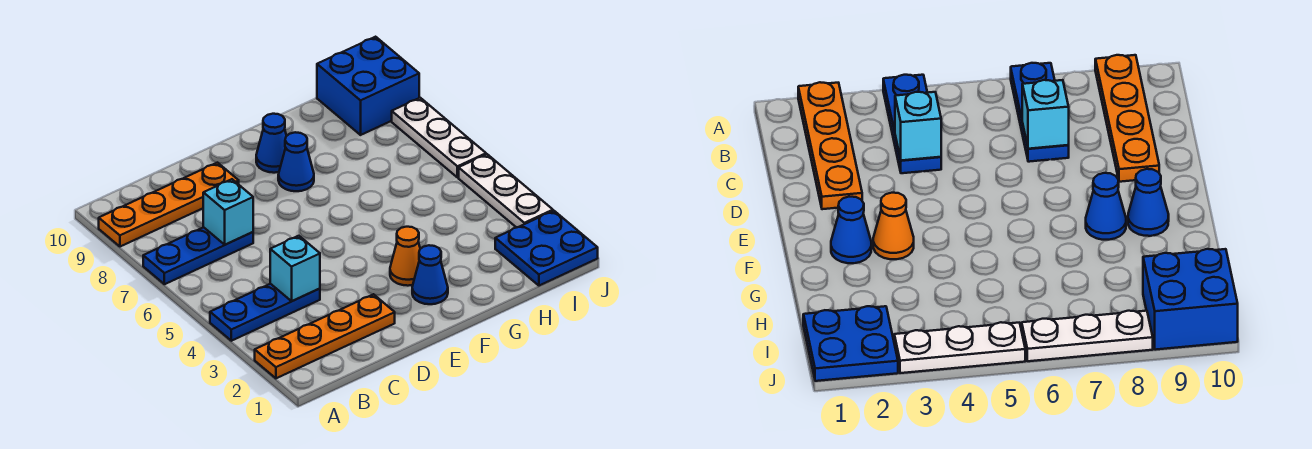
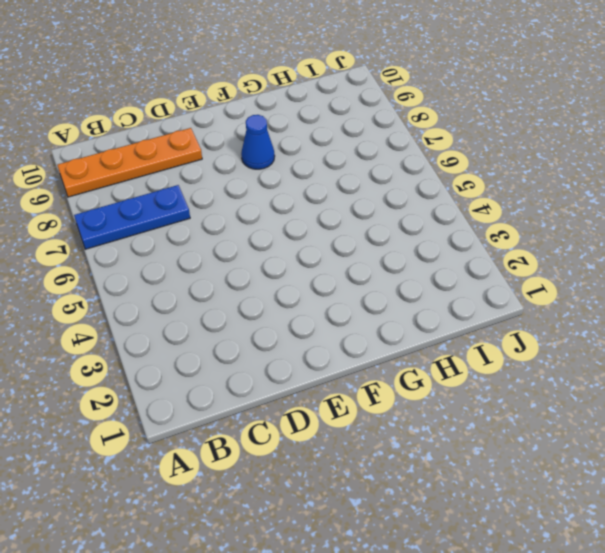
none -> orange 1x4 plate [255,294,395,378]
none -> blue 1x3 plate [210,284,320,341]
none -> blue 1x1 cone [412,245,448,304]

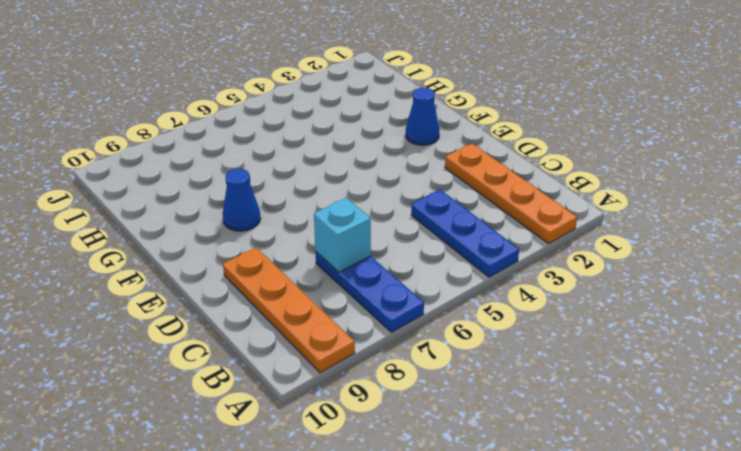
none -> orange 1x1 cone [390,227,420,286]
none -> blue 1x1 cone [256,114,286,173]
none -> blue 2x2 plate [495,211,598,286]

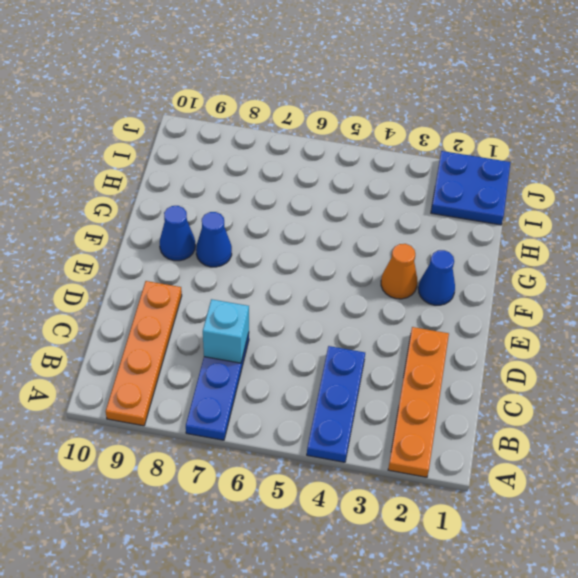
none -> blue 2x2 brick [317,37,419,135]
none -> white 1x3 plate [459,154,553,228]
none -> white 1x3 plate [392,98,486,178]

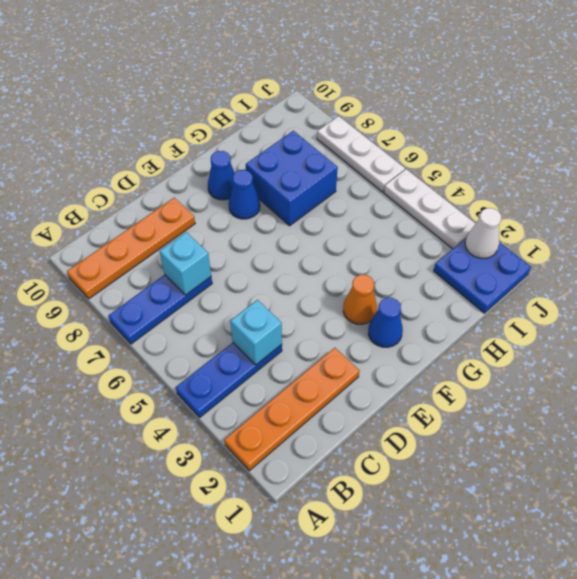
blue 2x2 brick [246,131,338,226] -> blue 2x2 brick moved to [317,37,419,135]
white 1x1 cone [465,208,501,258] -> none

